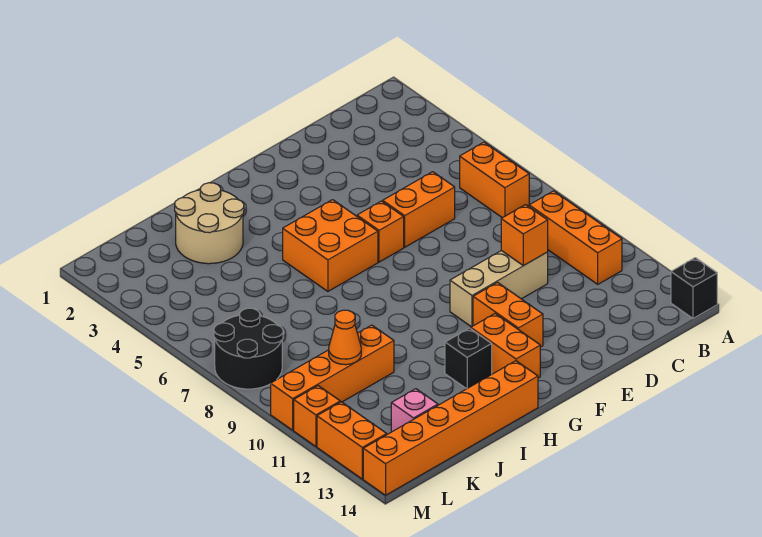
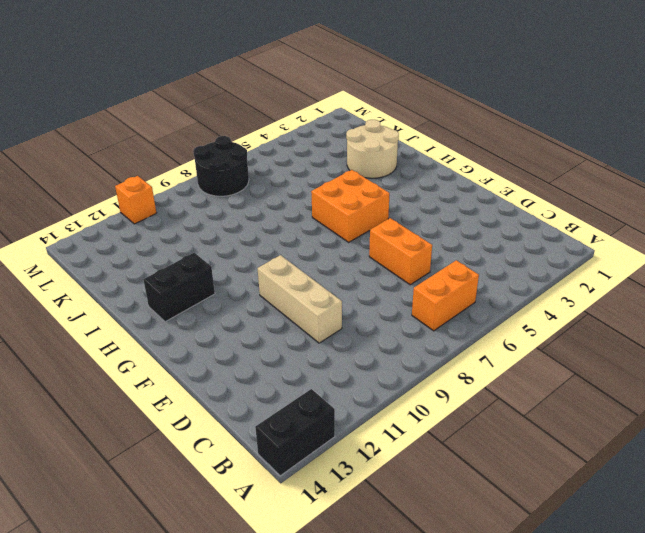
black 1x2 brick [255,389,335,476] -> black 1x1 brick [671,258,717,318]
black 1x2 brick [143,253,215,322] -> black 1x1 brick [445,328,492,389]
none -> orange 1x3 brick [529,191,622,284]
none -> orange 1x1 brick [357,201,404,262]
none -> orange 1x2 brick [473,283,543,347]

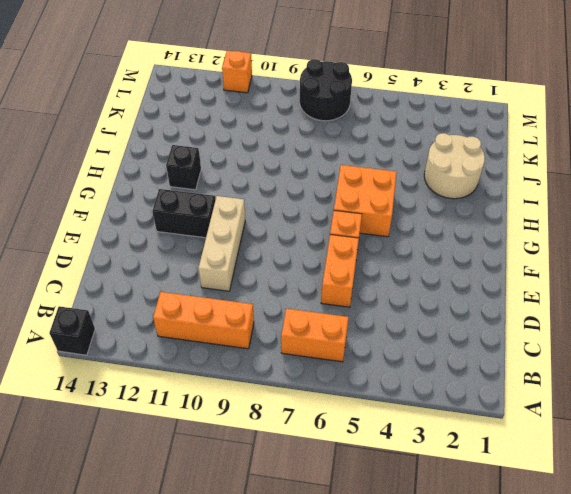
black 1x2 brick [152,189,216,238] -> orange 1x2 brick [473,283,543,347]
none -> orange 1x2 brick [471,314,540,378]
none -> orange 1x6 brick [363,361,538,495]
none -> orange 1x4 brick [271,325,394,430]

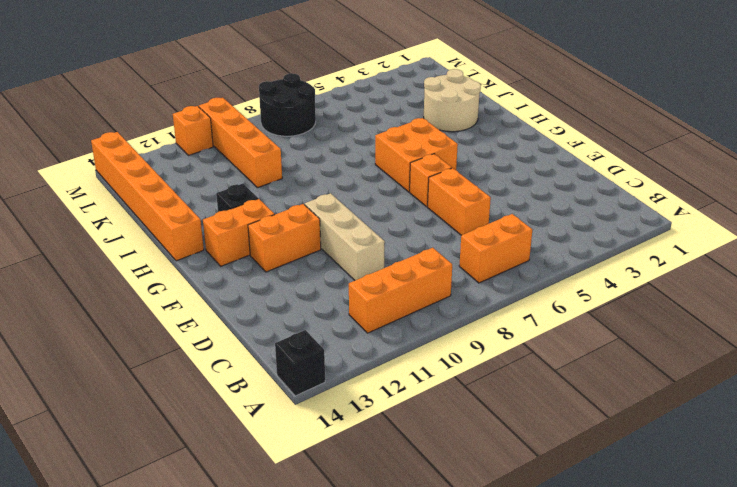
none -> pink 1x1 brick [391,389,438,432]
none -> orange 1x2 brick [317,402,387,479]
none -> orange 1x1 brick [501,205,548,266]

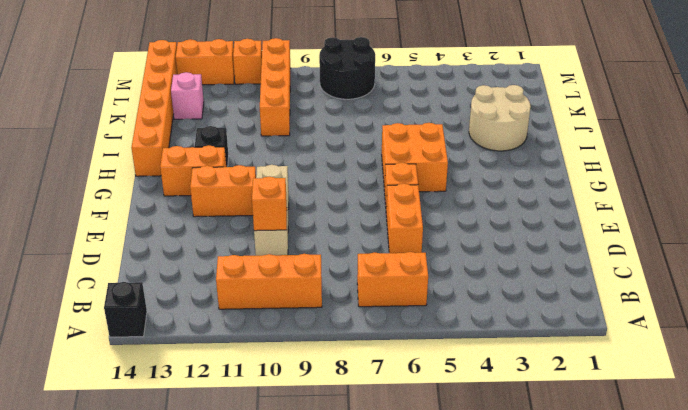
none -> orange 1x1 cone [329,310,361,365]

